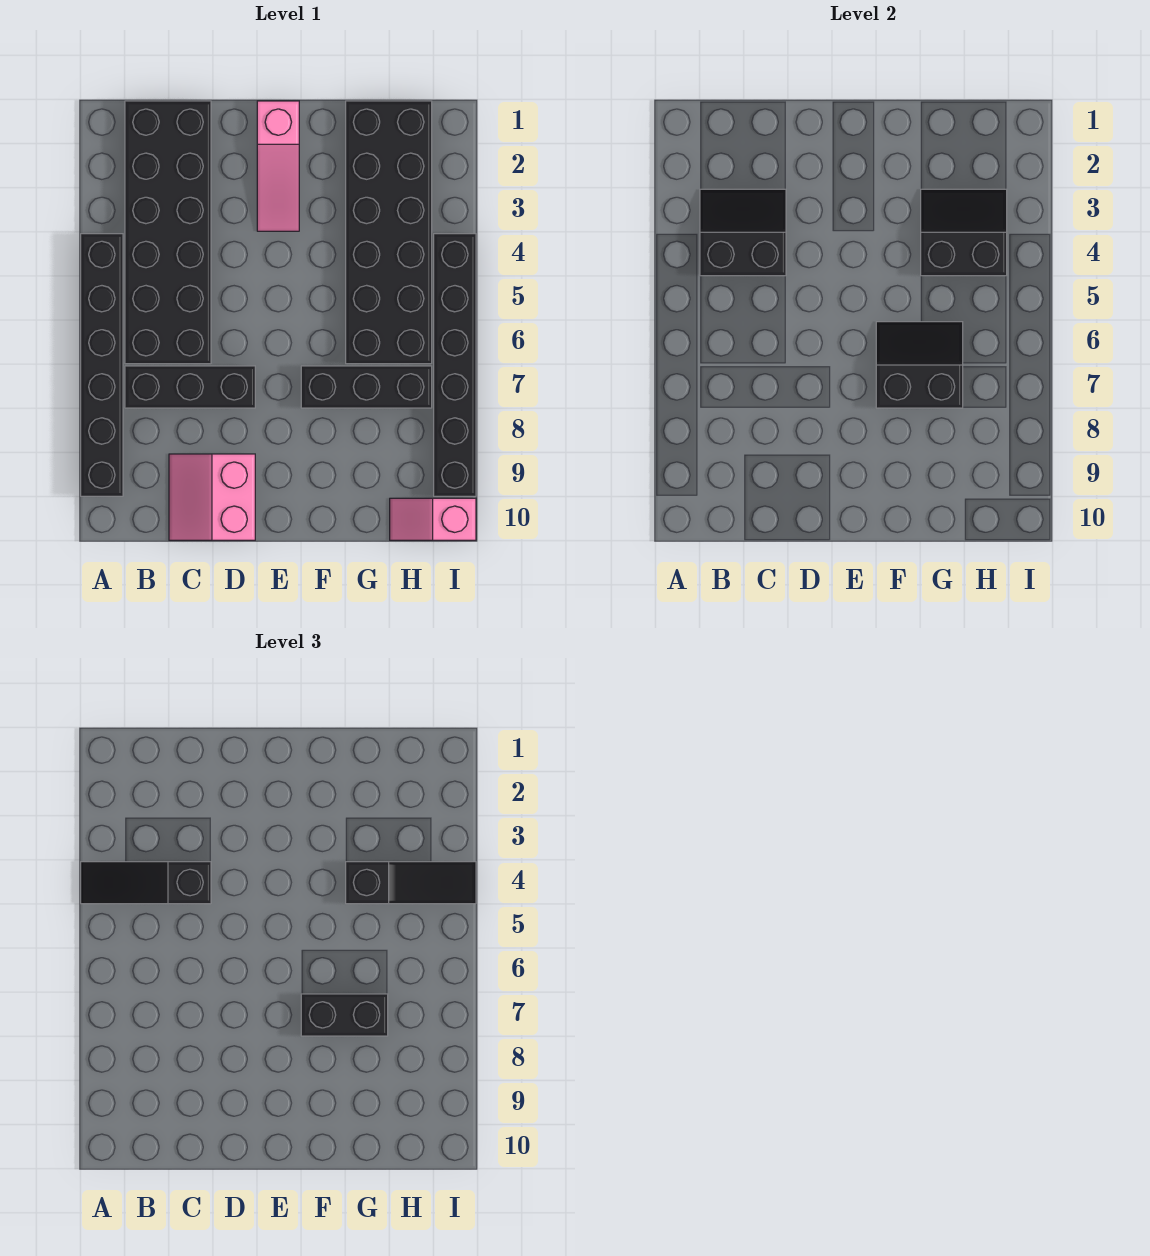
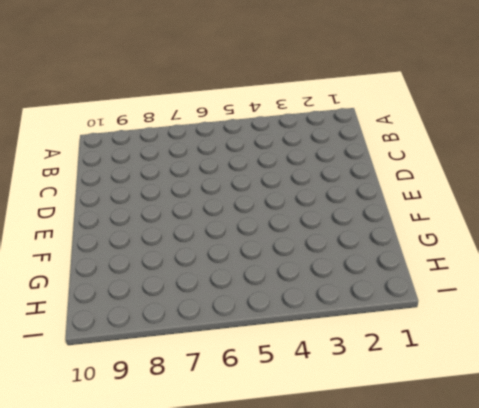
none -> black 1x6 brick [81,234,123,496]
none -> black 2x6 brick [125,101,211,364]
none -> black 1x3 brick [125,366,255,408]

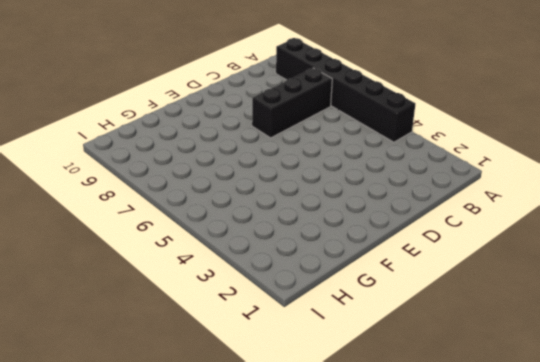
none -> black 2x6 brick [125,101,211,364]
none -> pink 2x2 slope [169,454,255,540]
none -> pink 1x3 slope [257,101,299,231]

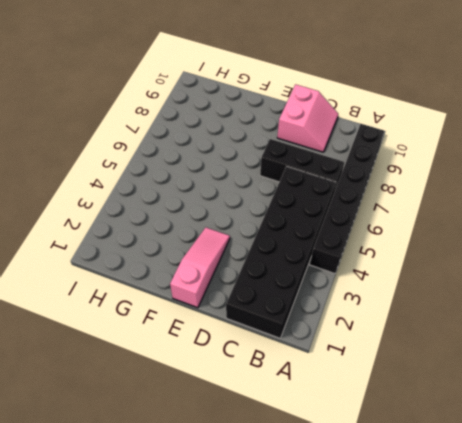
none -> black 1x3 brick [301,366,432,408]
none -> black 2x6 brick [346,101,432,364]
none -> pink 1x2 slope [390,498,476,540]

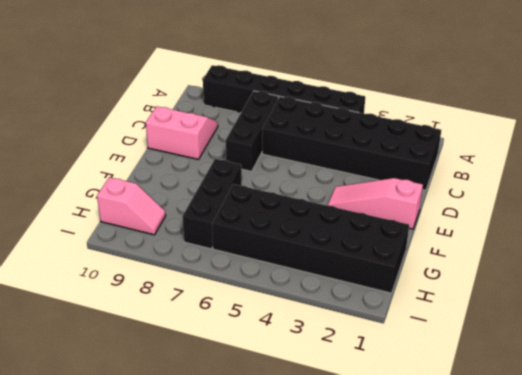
pink 1x2 slope [97,177,166,235] -> pink 1x2 slope turned to [390,498,476,540]
none -> black 1x6 brick [434,234,476,496]
none -> black 2x2 slope [700,189,786,276]
none -> black 2x2 slope [876,322,963,408]

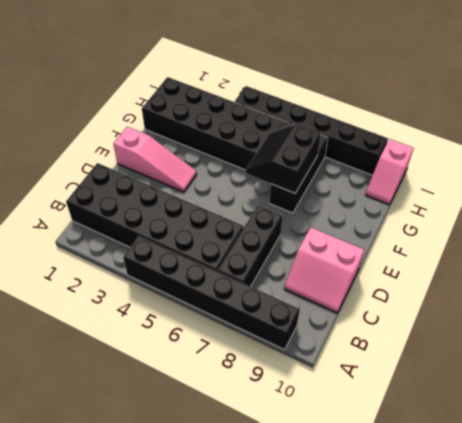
none -> black 2x2 slope [700,189,786,276]
none -> black 2x2 slope [921,189,1007,276]
none -> black 1x3 slope [81,862,211,904]

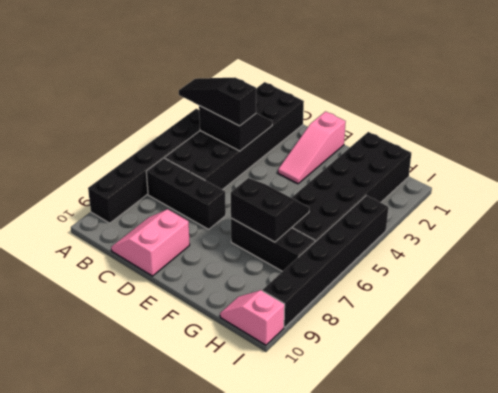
none -> black 2x2 slope [921,189,1007,276]
none -> black 1x2 brick [301,994,388,1036]
none -> black 1x3 slope [346,862,476,904]

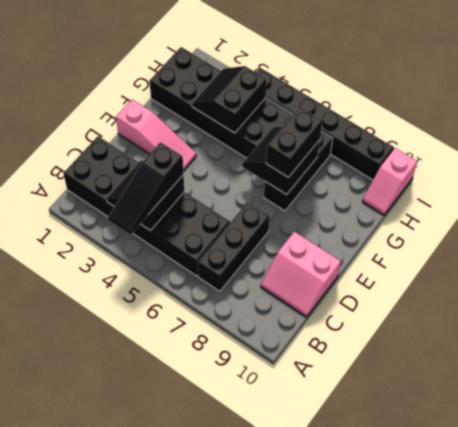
none -> black 1x6 brick [81,234,123,496]
none -> black 1x3 slope [346,862,476,904]

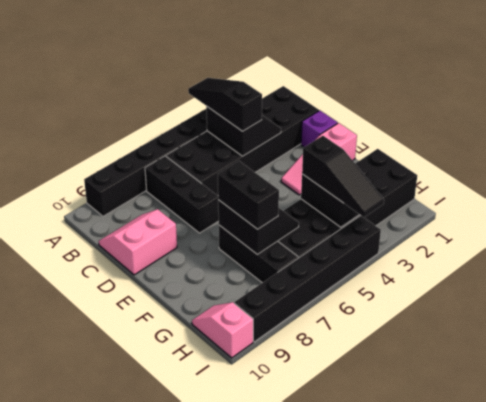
purple 1x1 brick [301,110,338,147] -> none

